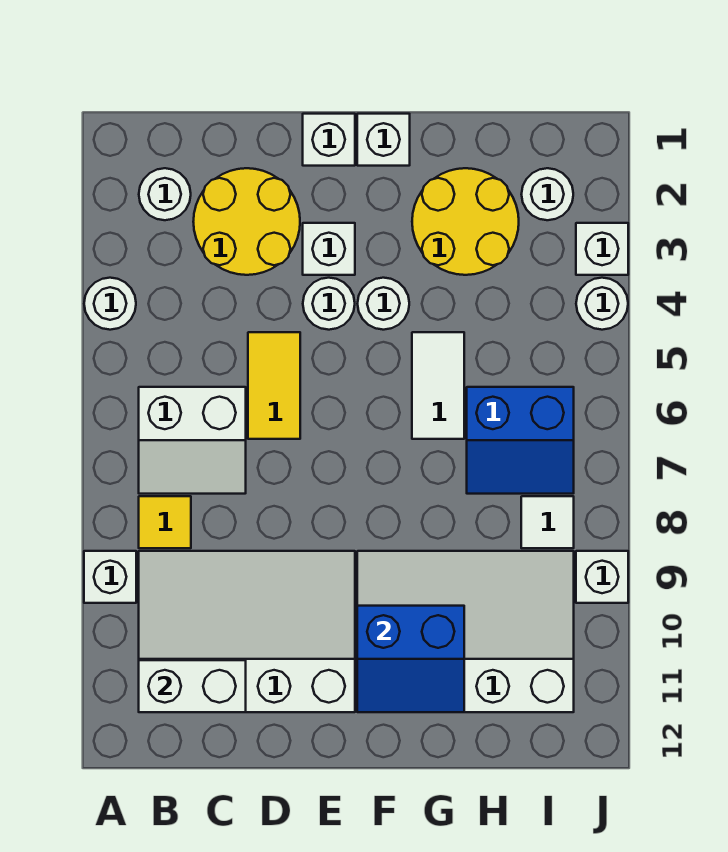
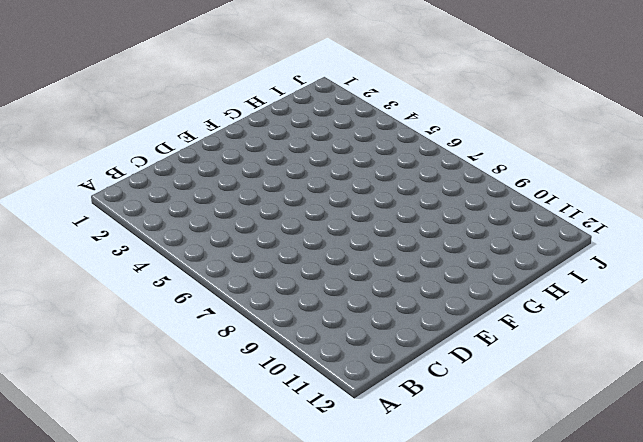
none -> white 1x1 round brick [84,278,136,330]
none -> white 1x1 brick [84,551,136,603]
none -> white 1x1 round brick [139,168,191,220]

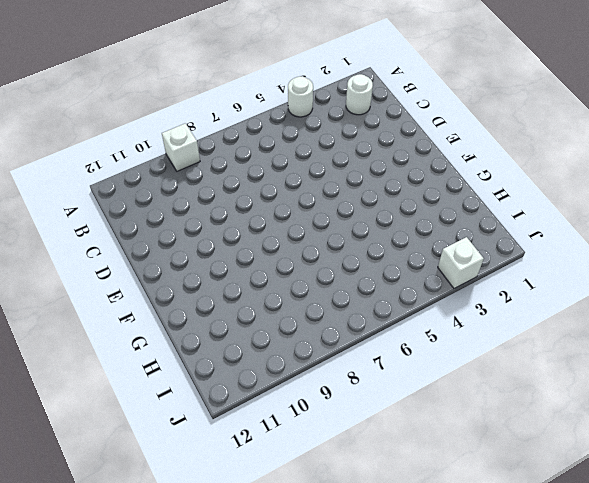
none -> white 2x2 slope [139,387,246,494]
none -> yellow 1x1 tile [139,496,191,548]
none -> white 3x4 slope [139,551,355,712]

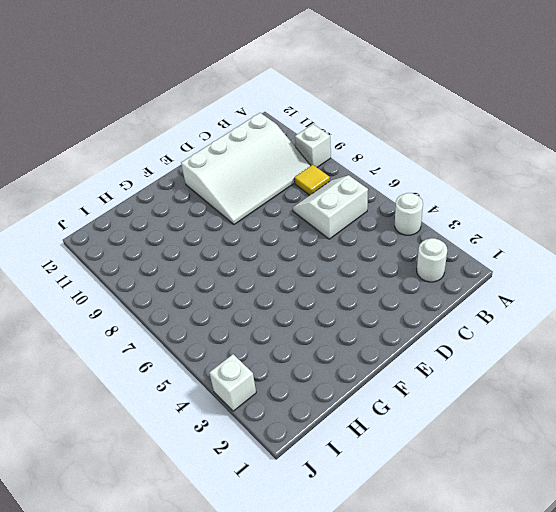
none -> yellow 2x2 round brick [193,168,300,275]
none -> yellow 1x2 tile [248,332,300,439]
none -> white 1x1 brick [303,114,355,166]

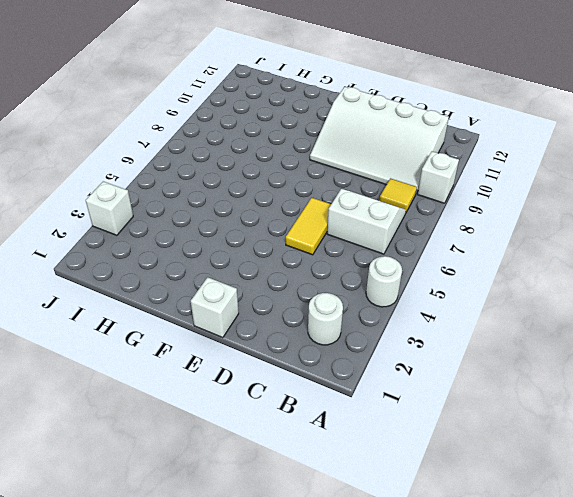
none -> yellow 2x2 round brick [193,168,300,275]
none -> white 1x1 brick [303,223,355,275]
none -> white 1x1 round brick [303,278,355,330]

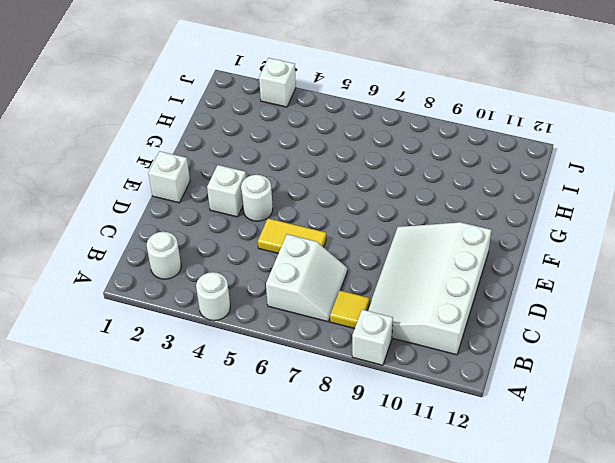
none -> yellow 2x2 round brick [193,168,300,275]
none -> white 1x1 brick [357,114,410,166]
none -> white 1x1 round brick [357,278,409,330]

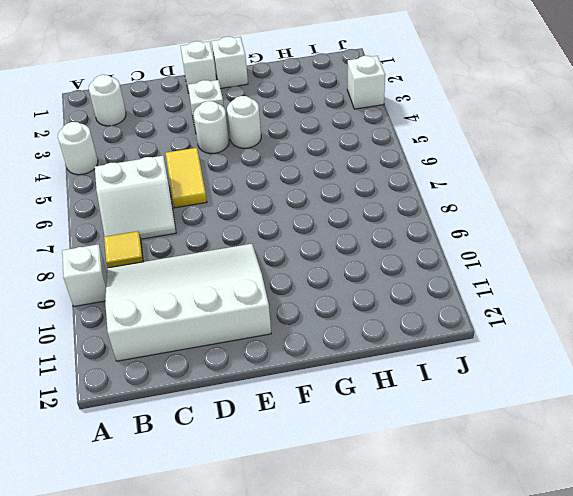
none -> yellow 2x2 round brick [193,168,300,275]
none -> white 3x4 slope [357,551,574,712]
none -> yellow 2x2 round brick [412,168,519,275]

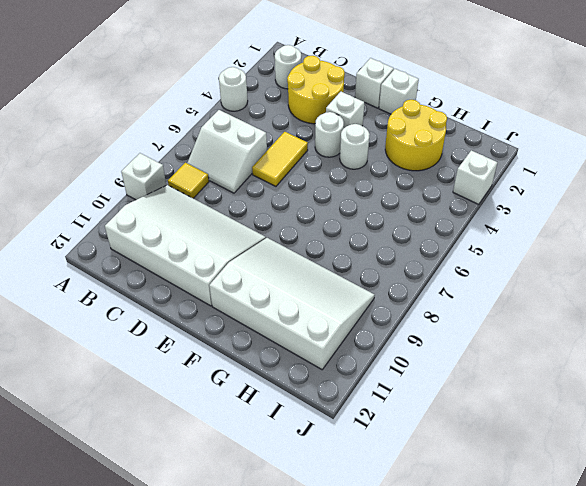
none -> white 1x2 tile [412,332,464,439]
none -> blue 2x2 slope [467,387,574,494]
none -> white 1x1 round brick [521,168,573,220]

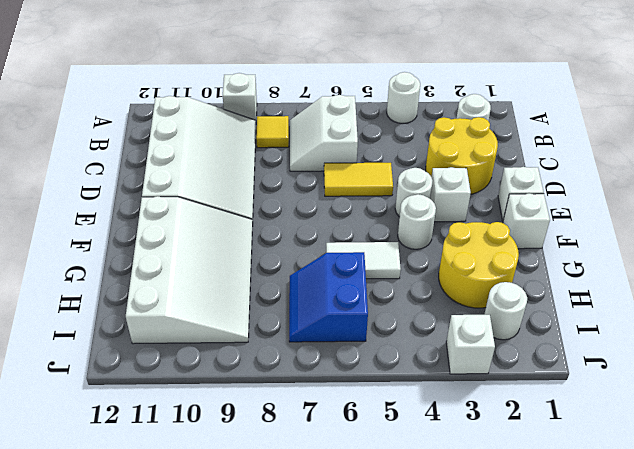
none -> white 1x1 tile [521,496,574,548]
none -> white 1x1 round brick [576,278,628,330]
none -> white 1x1 brick [576,551,628,603]

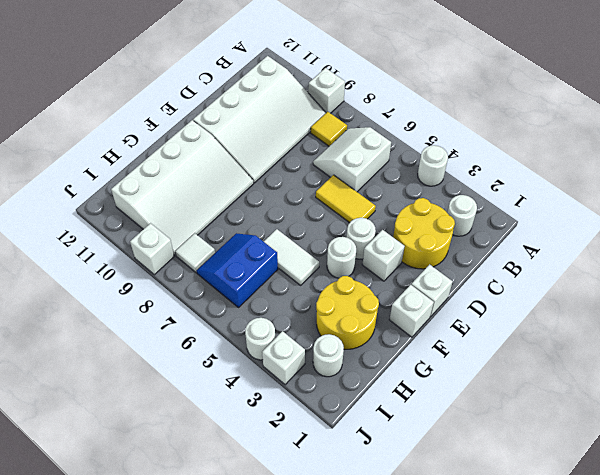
none -> white 1x2 brick [139,660,246,712]
none -> blue 2x2 slope [357,606,464,712]

